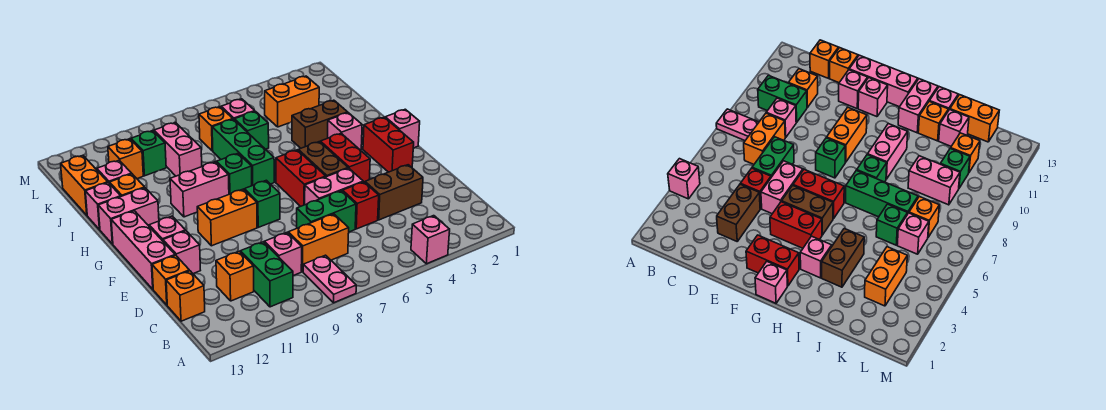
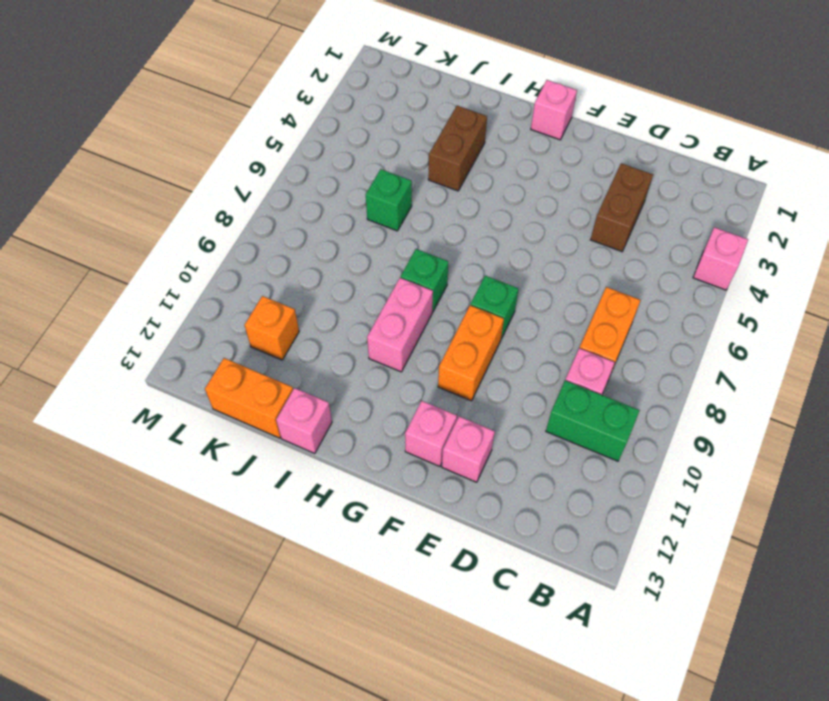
none -> pink 1x2 plate [303,255,356,303]
none -> orange 1x1 brick [216,251,254,301]
none -> orange 1x1 brick [166,271,205,321]
none -> red 1x1 brick [343,182,379,229]

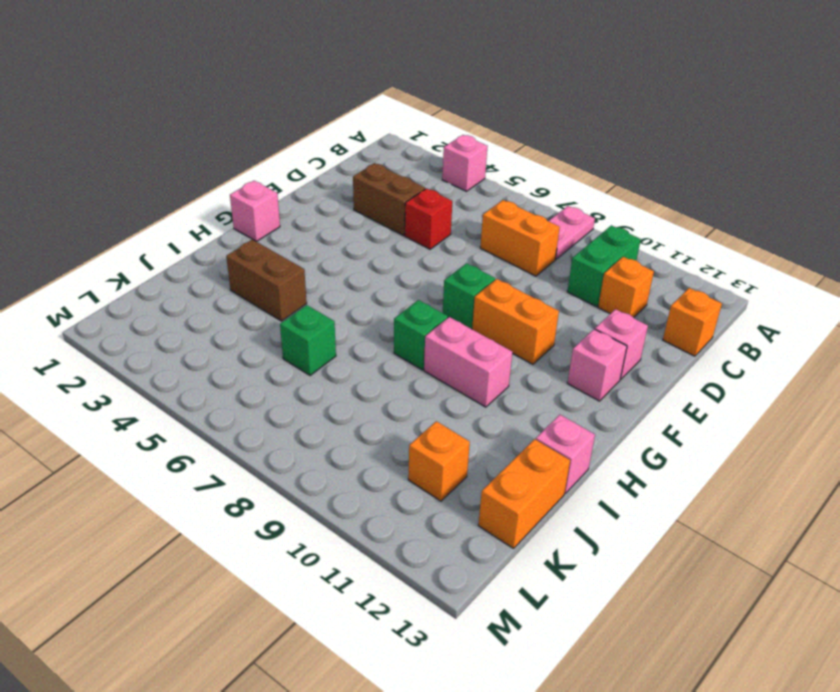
none -> pink 1x1 brick [265,233,302,276]
none -> green 1x2 brick [297,191,356,232]
none -> orange 1x1 brick [152,255,189,305]
none -> pink 1x2 brick [305,168,363,205]

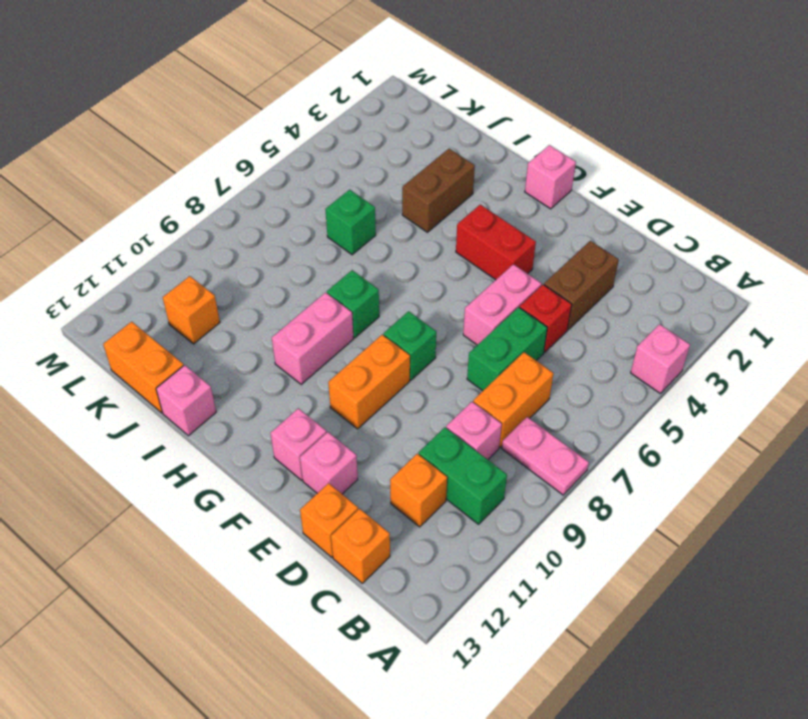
none -> pink 1x3 brick [111,211,175,289]
none -> red 1x2 brick [363,117,414,172]
none -> brown 1x2 brick [298,142,348,177]
none -> red 1x2 brick [276,150,326,207]

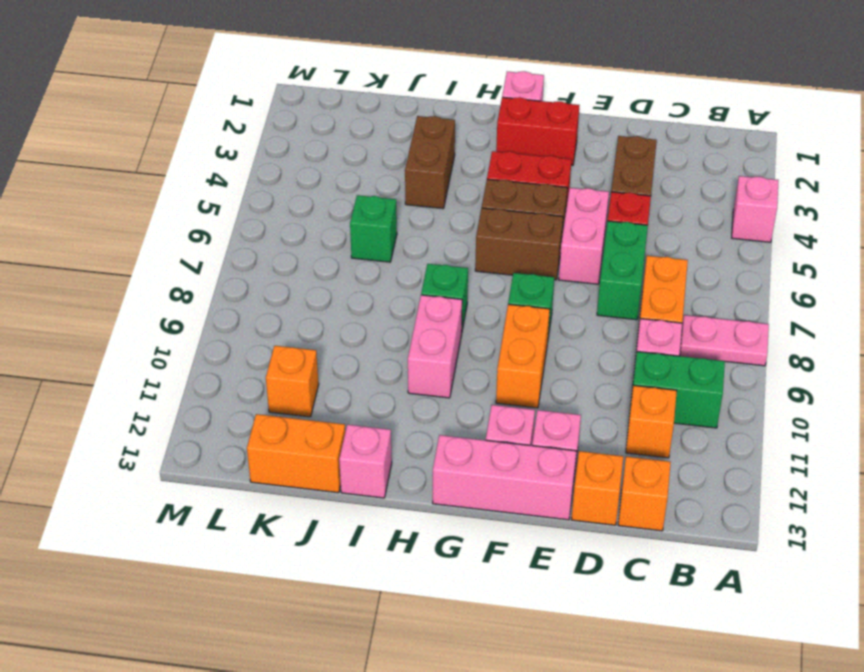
brown 1x2 brick [475,208,563,280] -> red 1x2 brick [276,150,326,207]
none -> pink 1x1 brick [328,113,362,150]
none -> green 1x3 brick [212,119,274,186]
none -> pink 1x2 brick [98,188,159,244]
none -> orange 1x1 brick [110,174,145,196]

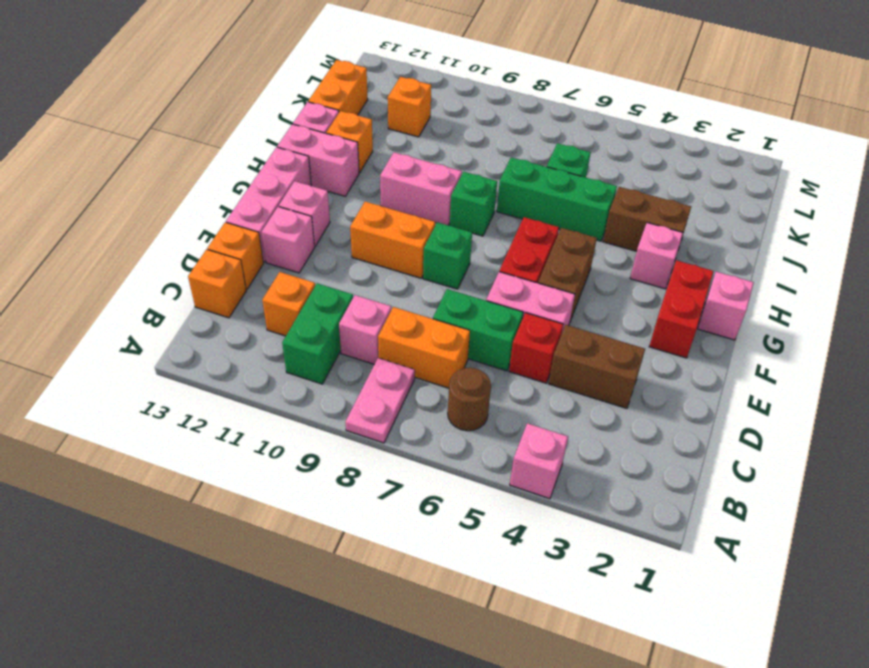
brown 1x1 round brick [448,368,491,431] -> none
green 1x3 brick [497,157,617,241] -> green 1x3 brick turned to [212,119,274,186]
none -> red 1x2 brick [320,133,370,182]
none -> pink 1x2 brick [154,123,202,176]
none -> pink 1x1 brick [97,160,132,184]
none -> orange 1x2 brick [265,76,319,127]

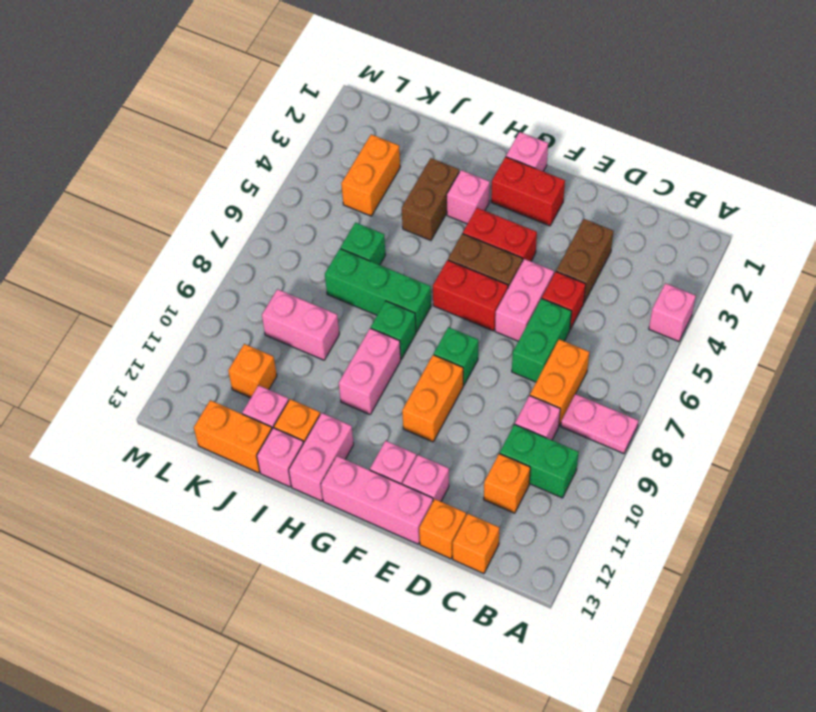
none -> pink 1x1 brick [221,99,255,119]
none -> orange 1x1 brick [199,107,232,151]
none -> green 1x1 brick [131,131,166,176]

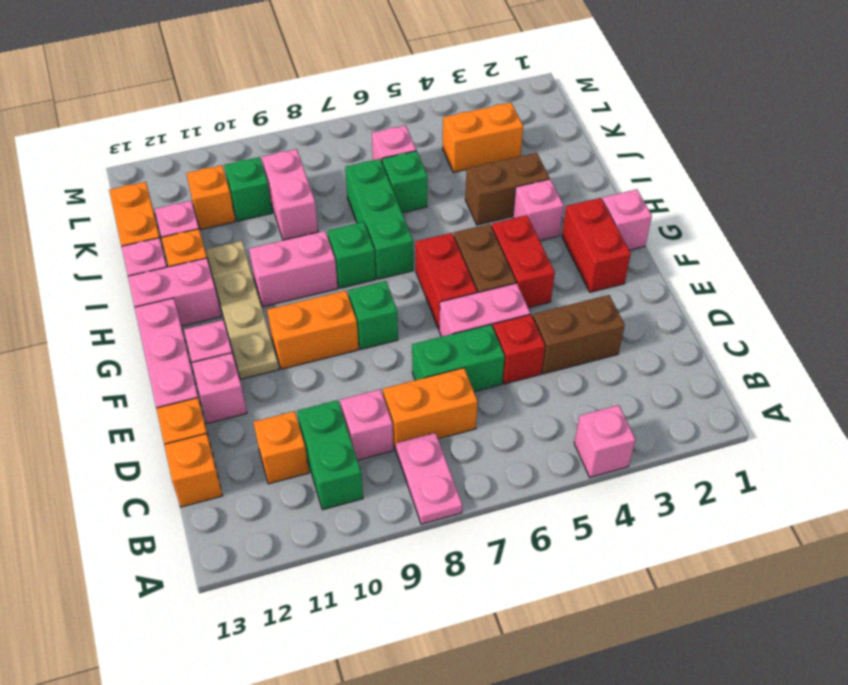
tan 1x4 plate [206,241,279,379] -> none
none -> orange 1x1 brick [199,107,232,151]

